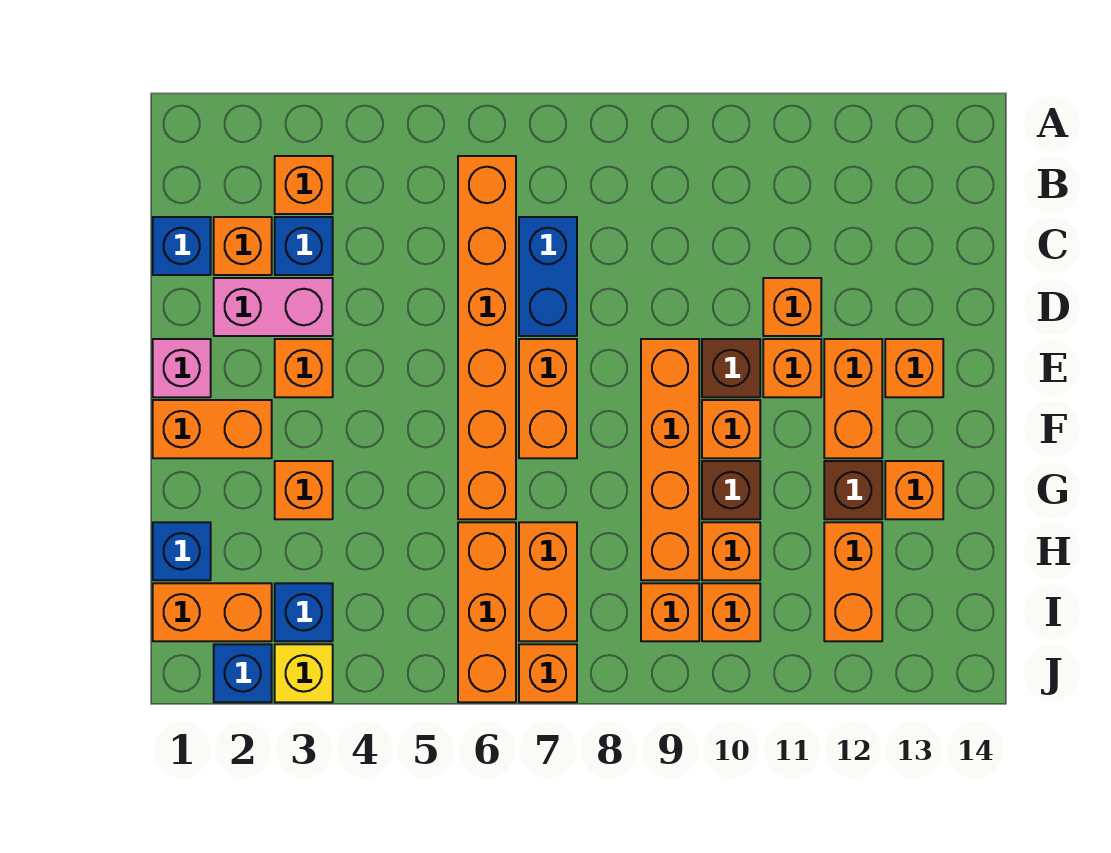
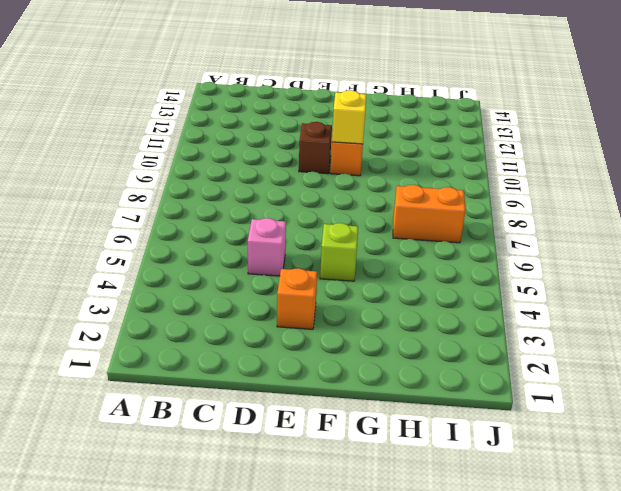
pink 1x1 brick [248,218,286,276] -> pink 1x1 brick moved to [153,339,211,397]
lime 1x1 brick [320,223,358,281] -> none
yellow 1x1 brick [332,90,366,144] -> yellow 1x1 brick moved to [275,644,333,702]
none -> orange 1x1 brick [275,156,333,214]
none -> orange 1x6 brick [458,156,516,519]
none -> blue 1x1 brick [153,217,211,275]
none -> orange 1x1 brick [214,217,272,275]

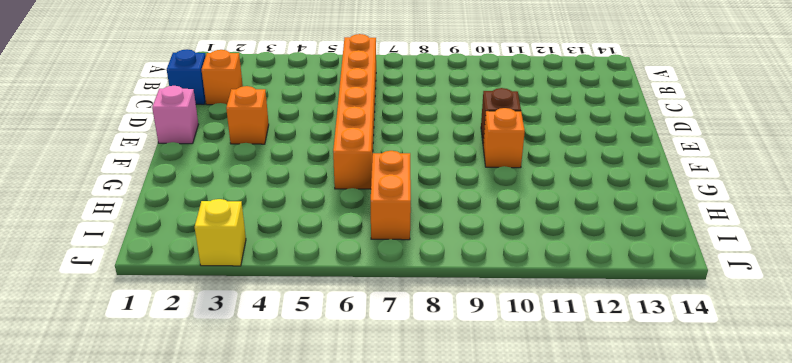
none -> orange 1x1 brick [275,156,333,214]
none -> blue 1x1 brick [275,217,333,275]
none -> blue 1x2 brick [519,217,577,336]
none -> pink 1x2 brick [214,278,333,336]

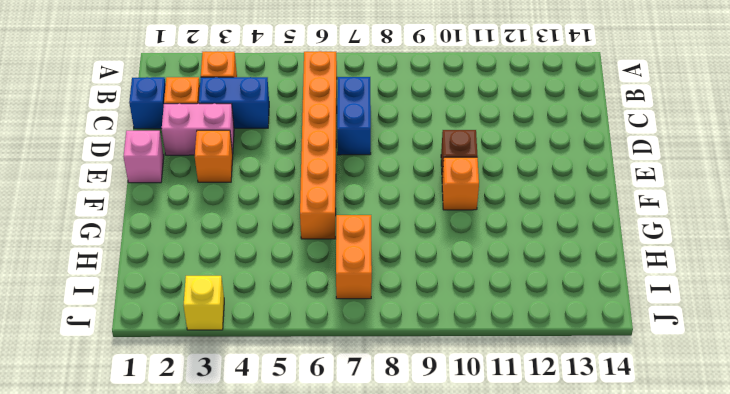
blue 1x2 brick [199,77,269,128] -> blue 1x1 brick [275,217,333,275]
none -> orange 1x1 brick [763,278,821,336]
none -> orange 1x2 brick [519,339,577,458]
none -> orange 1x4 brick [641,339,699,580]
none -> orange 1x1 brick [763,339,821,397]

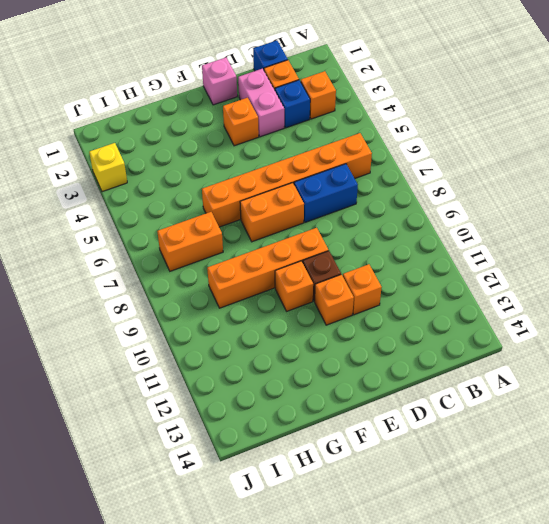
none -> orange 1x2 brick [824,339,882,458]
none -> orange 1x1 brick [885,339,943,397]
none -> orange 1x2 brick [153,400,272,458]
none -> orange 1x1 brick [275,461,333,519]

